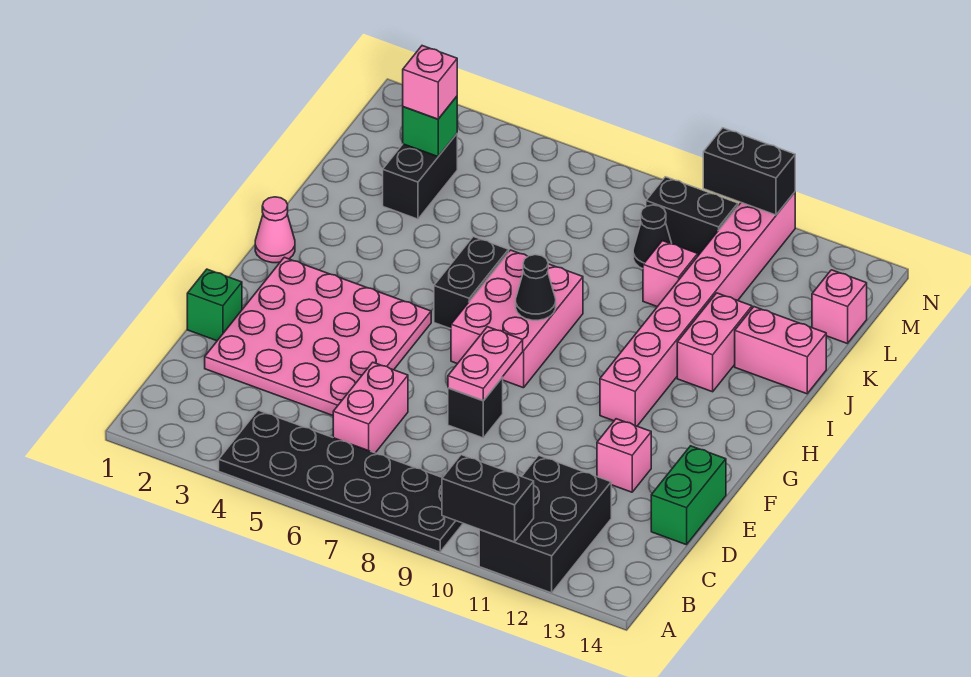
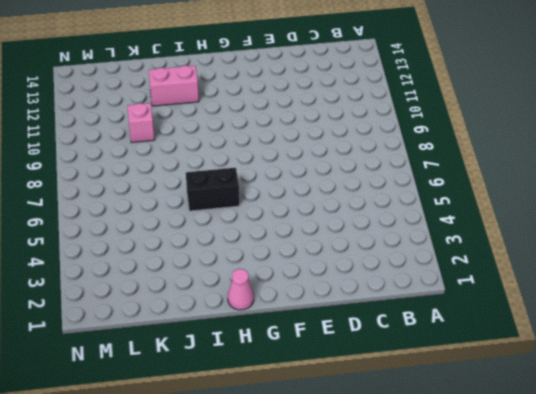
none -> black 2x6 plate [219,410,463,552]
none -> black 2x3 brick [479,455,611,593]
none -> pink 1x2 brick [333,362,408,453]

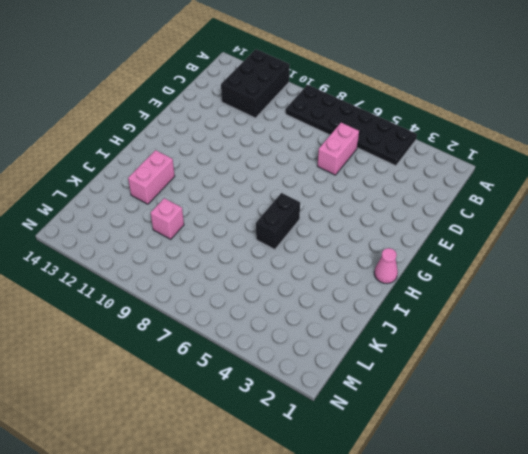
none -> pink 4x4 plate [205,257,431,416]
none -> green 1x2 brick [651,446,726,545]
none -> green 1x1 brick [187,269,242,341]

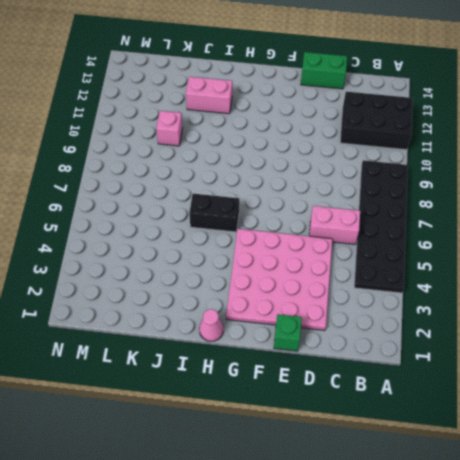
none -> black 1x1 brick [448,377,503,438]
none -> pink 1x1 brick [597,419,651,492]
none -> pink 2x3 brick [451,250,583,388]

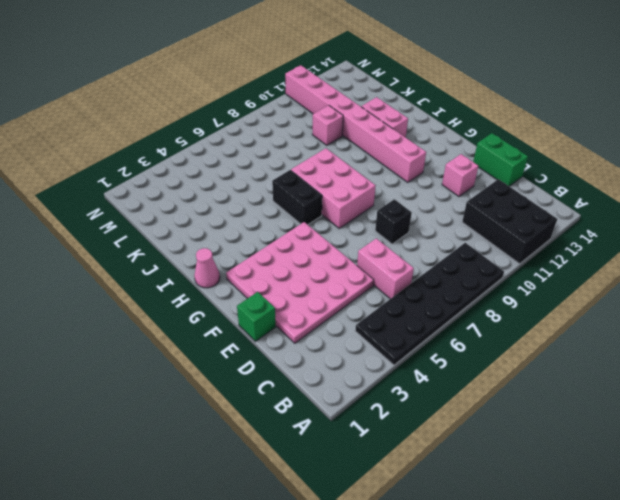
none -> pink 1x2 brick [735,307,826,394]
none -> black 1x2 brick [383,134,457,219]
none -> black 1x1 cone [633,205,672,269]

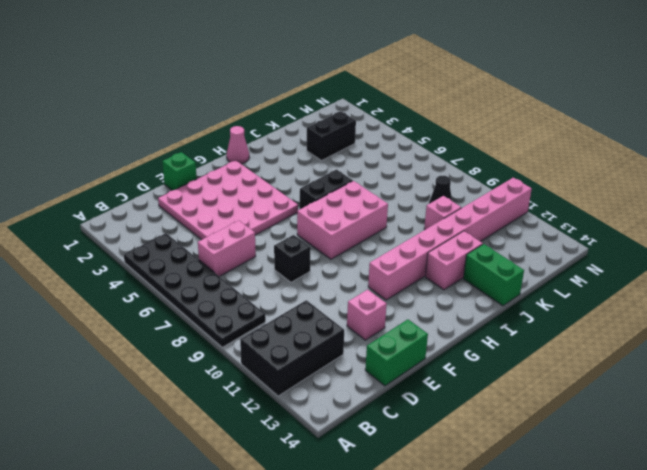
green 1x2 brick [463,244,524,306] -> pink 1x2 brick [735,307,826,394]
none -> pink 1x1 brick [812,270,867,344]
none -> black 1x2 brick [646,177,738,255]
none -> black 1x2 brick [442,455,534,542]

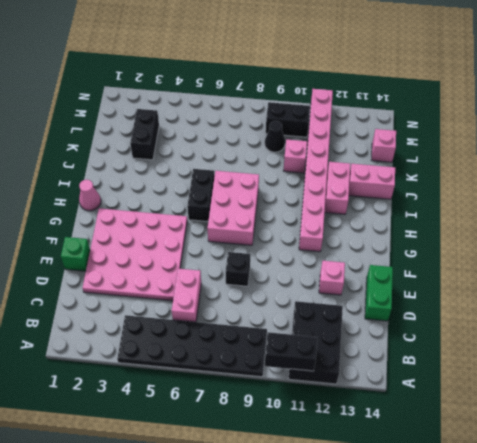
none -> pink 1x2 plate [448,327,523,401]
none -> black 1x1 cone [516,255,556,320]
none -> green 1x1 brick [403,96,457,156]

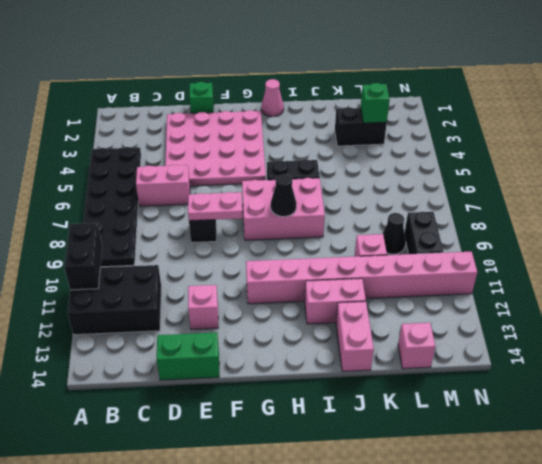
none -> black 1x2 brick [703,128,795,215]
none -> pink 1x1 brick [403,46,457,119]

